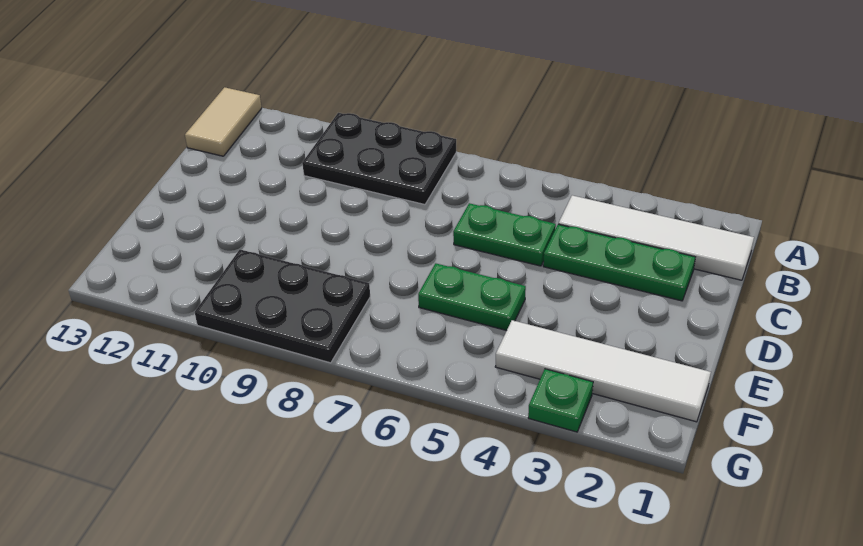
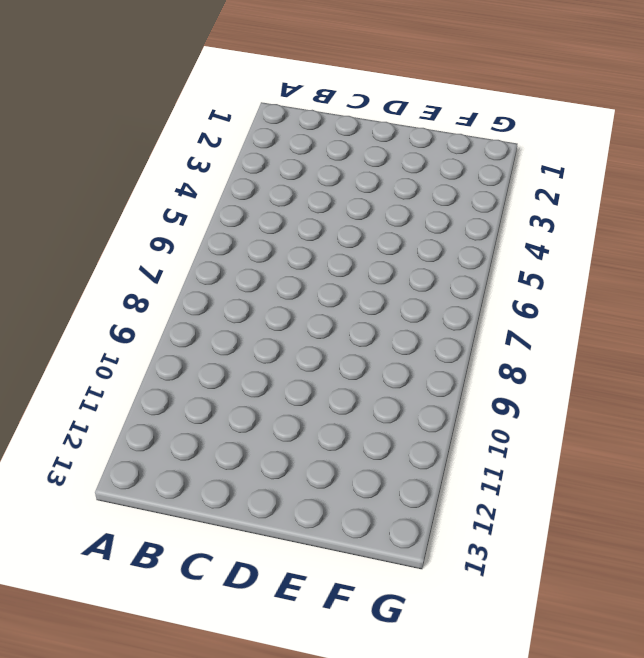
none -> black 2x3 plate [302,113,456,205]
none -> tan 1x2 tile [185,87,262,156]

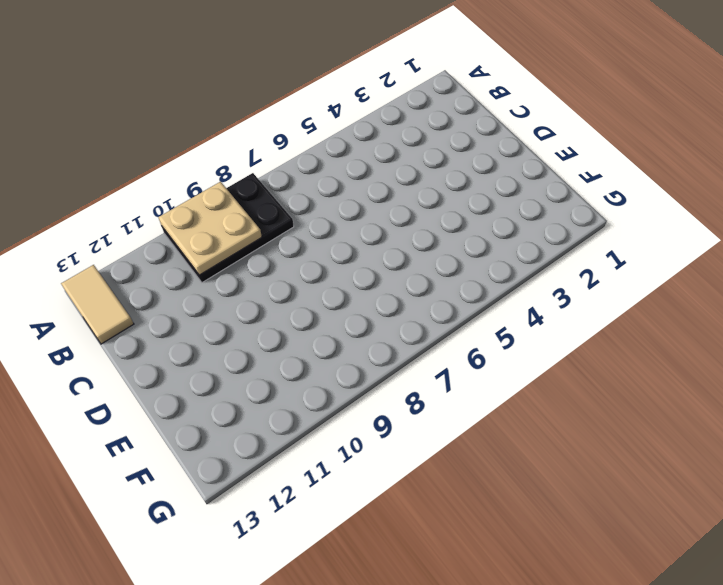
tan 2x2 plate [158,182,262,275] -> none
none -> white 1x4 tile [559,195,754,280]
none -> green 1x3 plate [543,224,695,301]

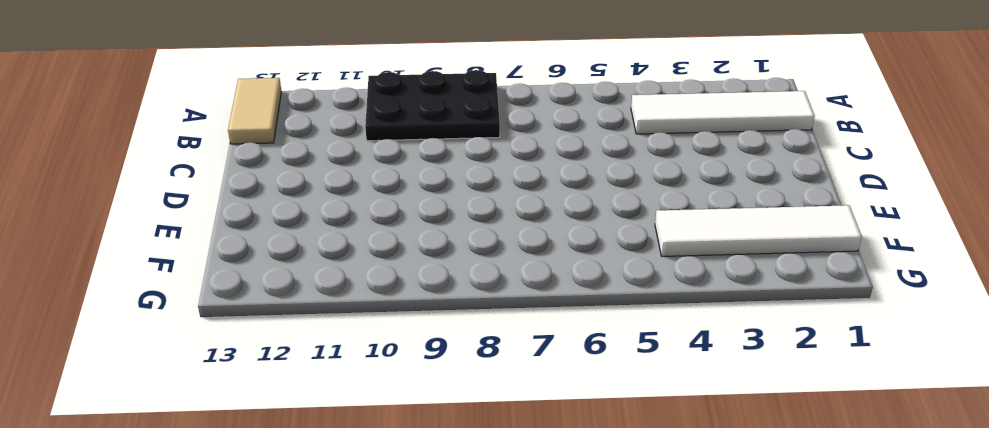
none -> green 1x3 plate [543,224,695,301]
none -> green 1x2 plate [453,203,556,266]

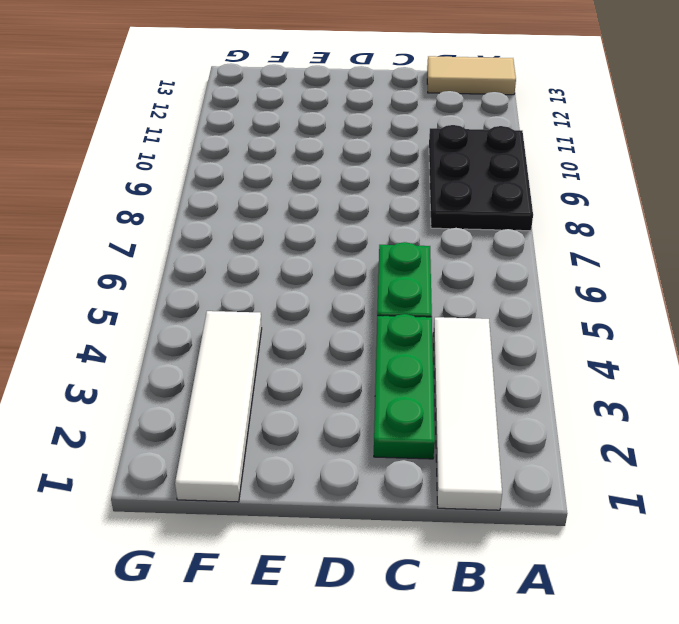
none -> green 1x2 plate [418,263,526,331]
none -> black 2x3 plate [195,250,370,363]

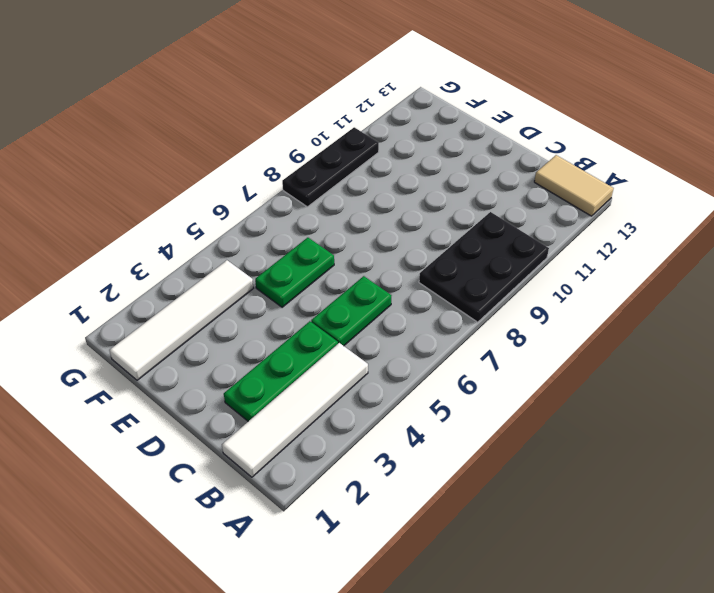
black 1x3 plate [282,127,379,207] -> black 2x3 plate [195,250,370,363]
none -> green 1x1 plate [528,369,593,432]

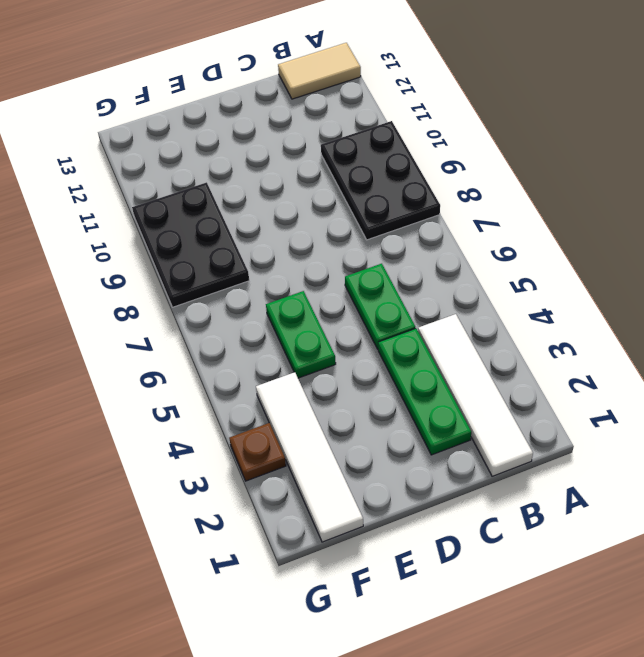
brown 1x1 plate [229,423,286,481] -> green 1x1 plate [528,369,593,432]

